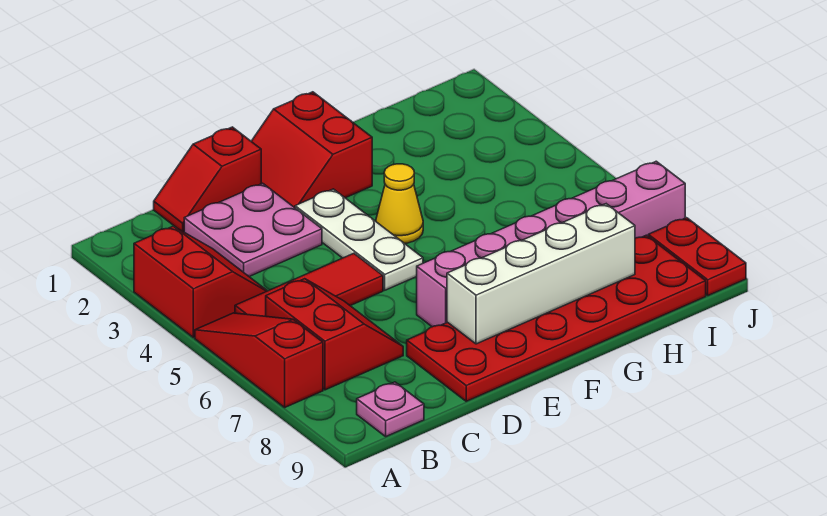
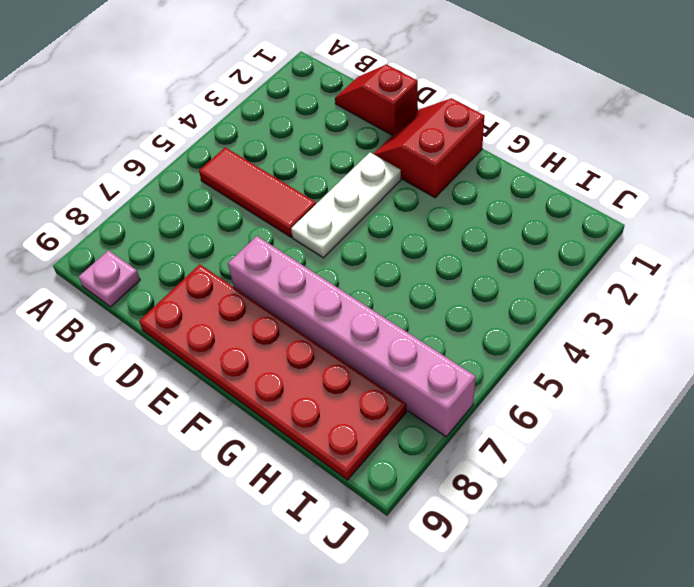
none -> red 2x2 slope [134,226,267,338]
none -> red 1x3 slope [195,313,323,407]
none -> red 2x2 slope [266,279,403,390]

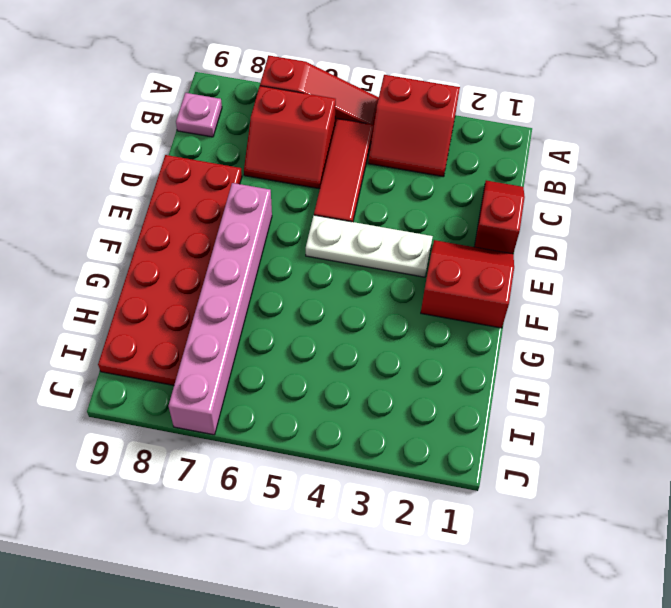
none -> pink 2x2 plate [184,183,322,277]
none -> yellow 1x1 cone [376,164,423,244]
none -> red 1x2 plate [648,218,746,295]

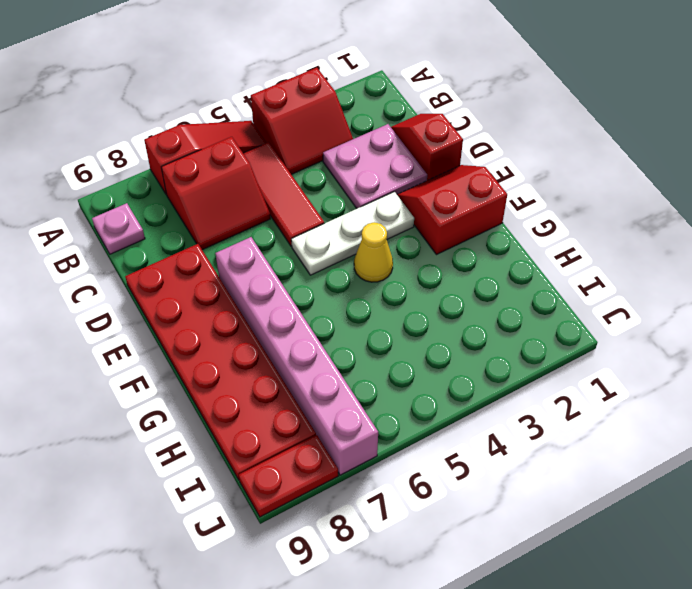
none -> white 1x4 brick [447,204,635,344]

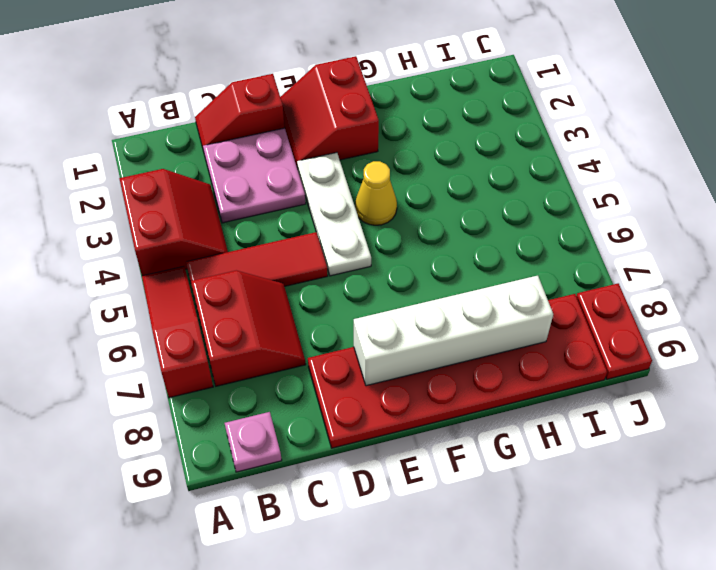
none -> pink 1x6 brick [417,161,685,327]

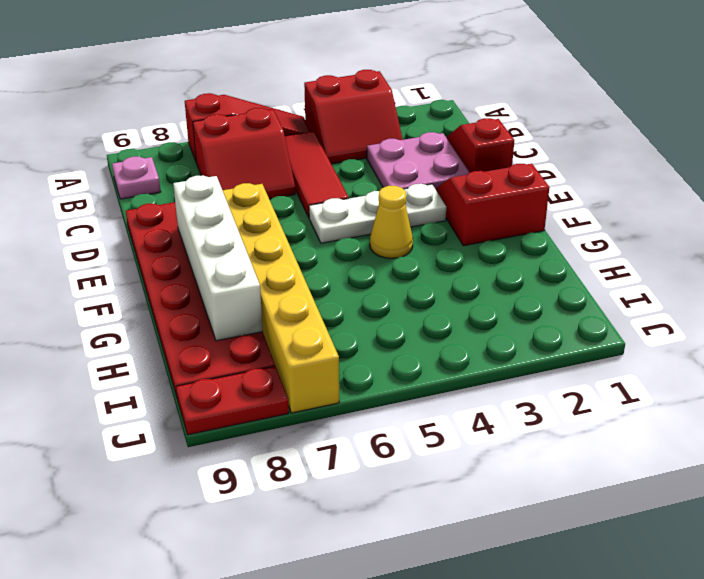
yellow 1x6 brick [223,183,339,413] -> pink 1x6 brick [417,161,685,327]

